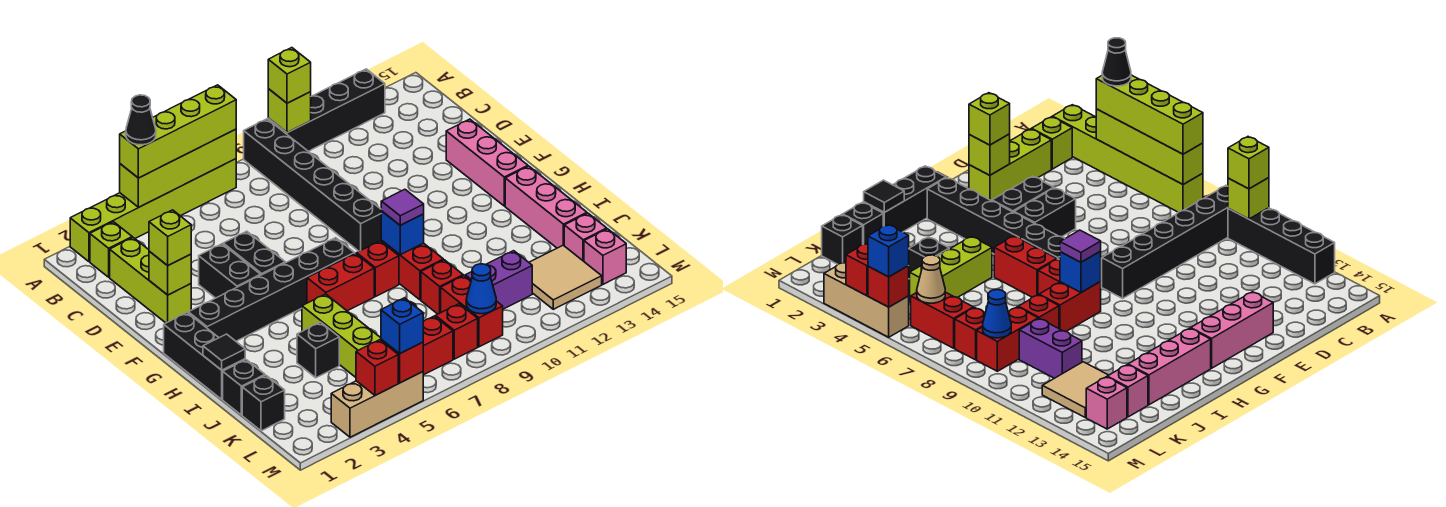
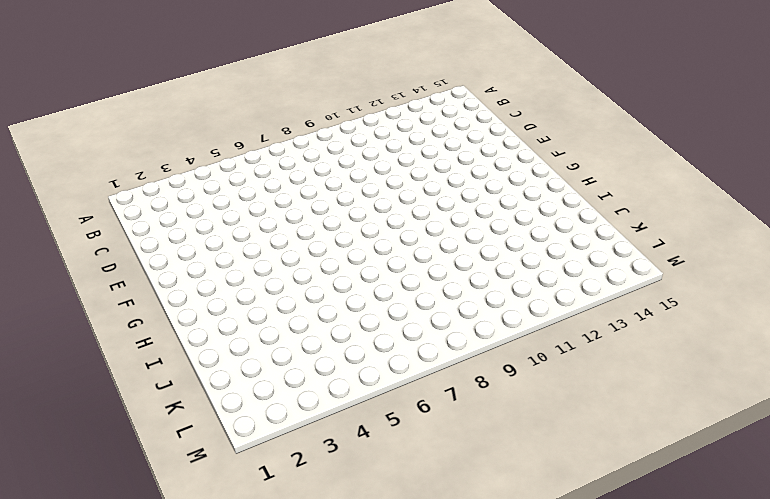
none -> lime 1x6 brick [70,159,236,262]
none -> black 1x6 brick [244,119,382,251]
none -> black 1x4 brick [268,69,385,151]
none -> lime 1x1 brick [90,222,132,277]

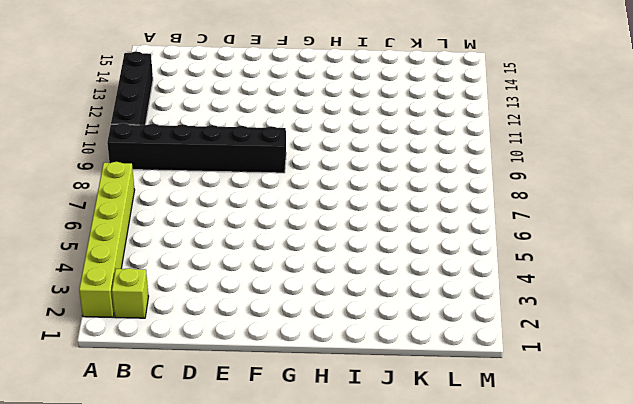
none -> lime 1x3 brick [110,237,191,323]
none -> black 1x2 brick [199,244,261,298]
none -> black 1x2 brick [223,231,285,275]
none -> pink 1x3 brick [446,119,528,206]

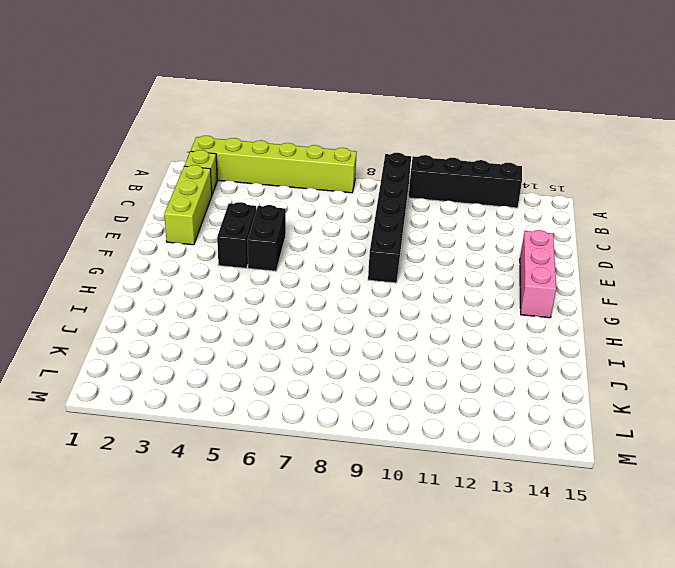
none -> black 1x3 brick [164,313,245,399]
none -> black 1x6 brick [188,238,355,341]
none -> red 1x2 brick [307,253,374,311]
none -> red 1x1 brick [357,241,399,297]

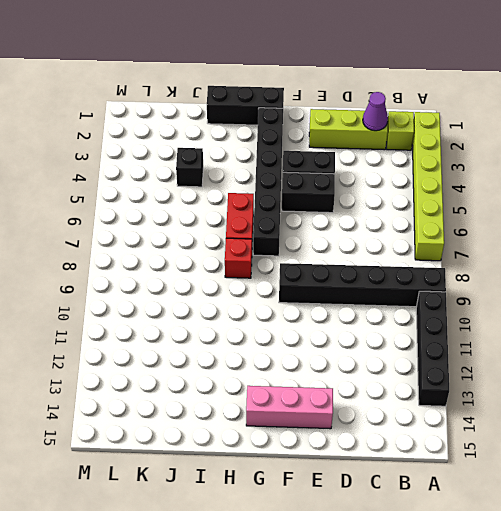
purple 1x1 cone [363,92,388,131] -> none
none -> red 1x2 brick [381,241,443,300]
none -> pink 1x3 brick [505,166,587,248]
none -> lime 1x3 brick [302,294,381,377]
none -> black 1x1 brick [223,360,265,415]

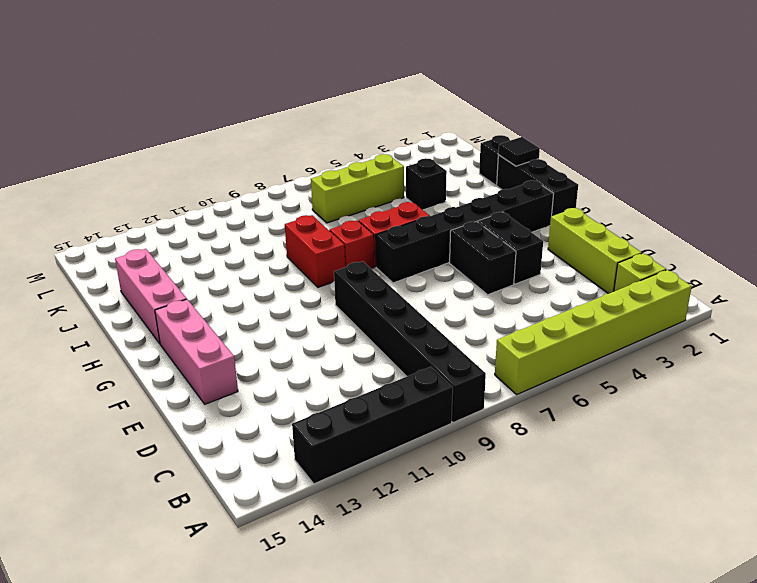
lime 1x3 brick [311,154,404,223] -> lime 1x3 brick turned to [302,294,381,377]
none -> red 1x1 brick [421,260,463,314]
none -> black 1x1 brick [242,375,285,431]
none -> red 1x2 brick [441,276,503,347]
none -> purple 1x2 brick [465,251,532,309]

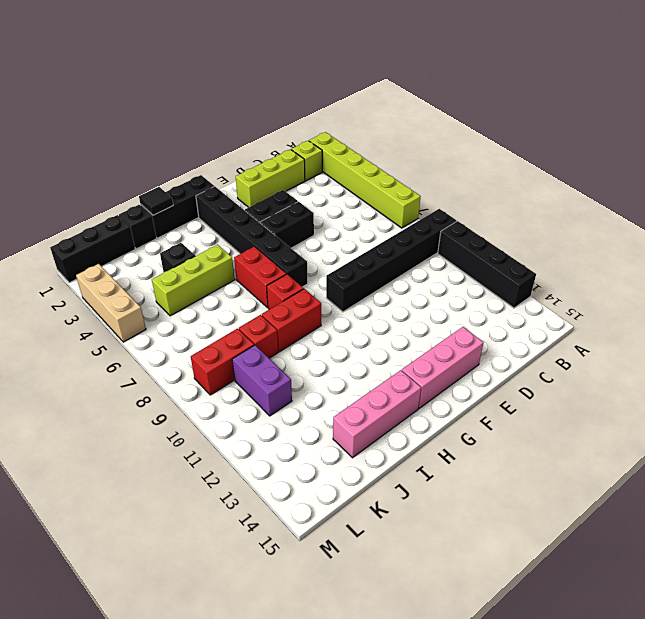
black 1x3 brick [50,215,135,283] -> black 1x1 brick [242,375,285,431]
none -> tan 2x2 tile [529,245,602,309]
none -> pink 1x1 brick [564,213,607,261]
none -> red 1x2 brick [423,316,453,375]
none -> red 1x1 brick [435,304,478,359]

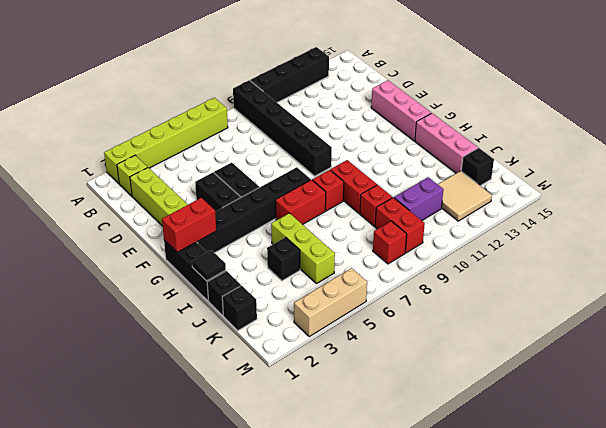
red 1x2 brick [162,198,216,252] -> red 1x2 brick moved to [423,316,453,375]
black 1x1 brick [461,148,494,186] -> pink 1x1 brick [564,213,607,261]
none -> pink 1x1 brick [584,229,626,284]
none -> lime 1x4 brick [120,129,236,207]
none -> lime 1x1 brick [268,89,311,133]
none -> lime 1x1 brick [149,251,191,295]

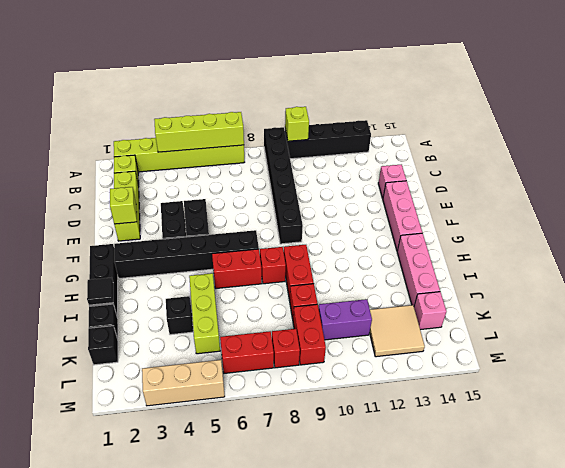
pink 1x1 brick [378,165,406,198] -> pink 1x1 brick moved to [584,229,626,284]
none -> blue 1x1 brick [381,211,424,255]
none -> tan 1x1 cone [917,255,945,303]
none -> blue 1x1 cone [466,264,496,314]
none -> red 1x1 brick [356,340,398,395]

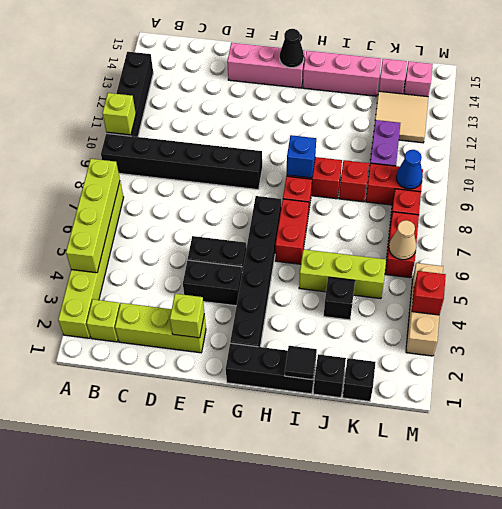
black 1x1 cone [280,29,304,68] -> black 1x1 cone moved to [126,95,156,145]
none -> red 1x1 brick [381,339,423,383]
none -> lime 1x4 brick [120,85,236,178]
none -> lime 1x1 brick [268,48,311,103]
none -> lime 1x1 brick [149,210,191,266]

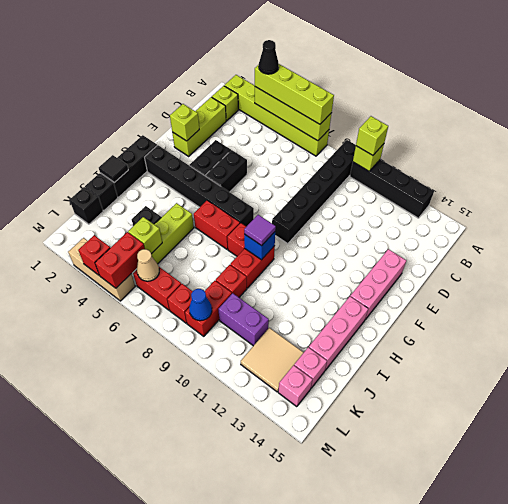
lime 1x1 brick [128,217,162,254] -> lime 1x1 brick moved to [149,210,191,266]
red 1x2 brick [95,232,145,288] -> red 1x1 brick [381,339,423,383]
none -> blue 1x1 brick [381,298,423,354]

